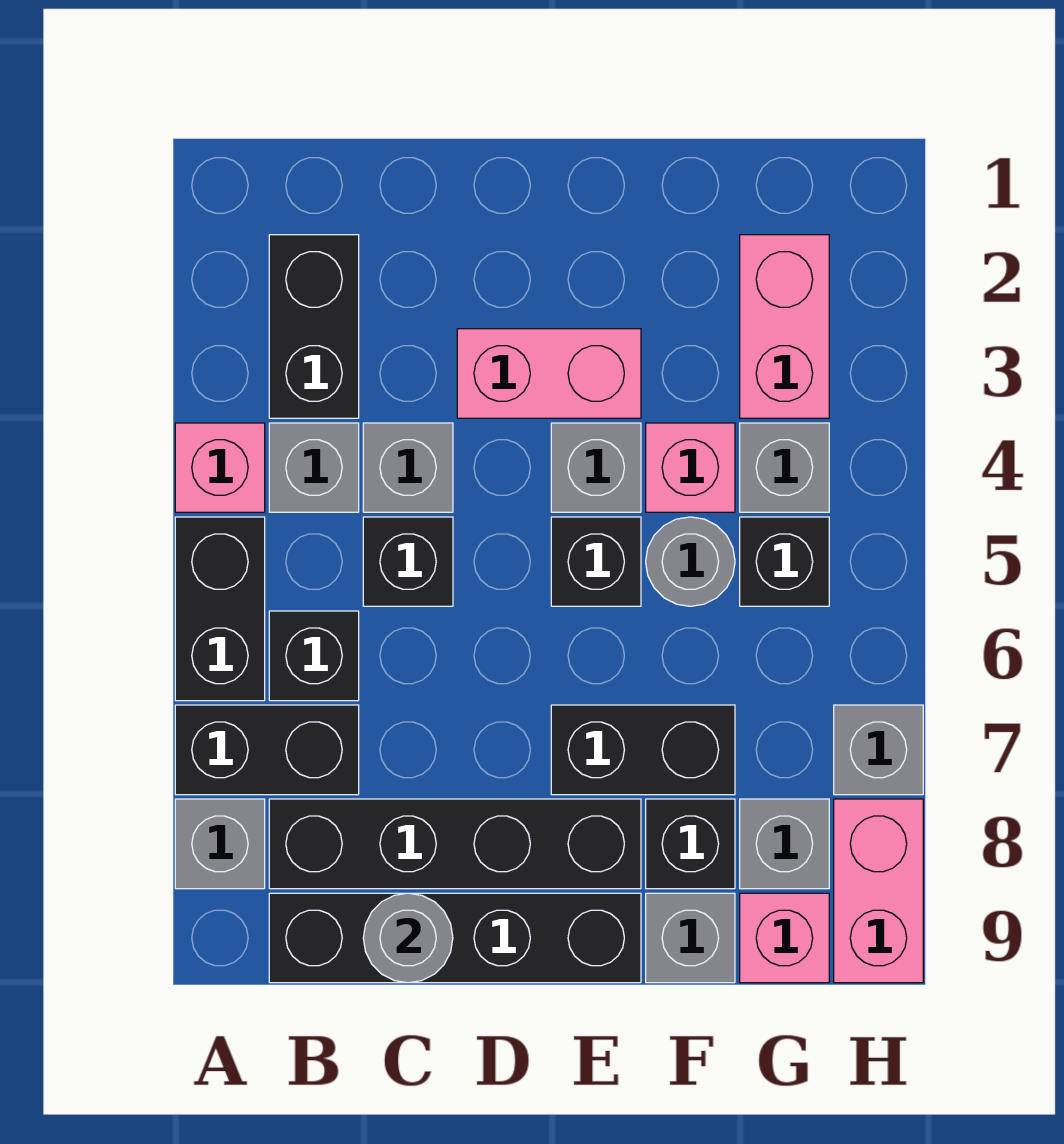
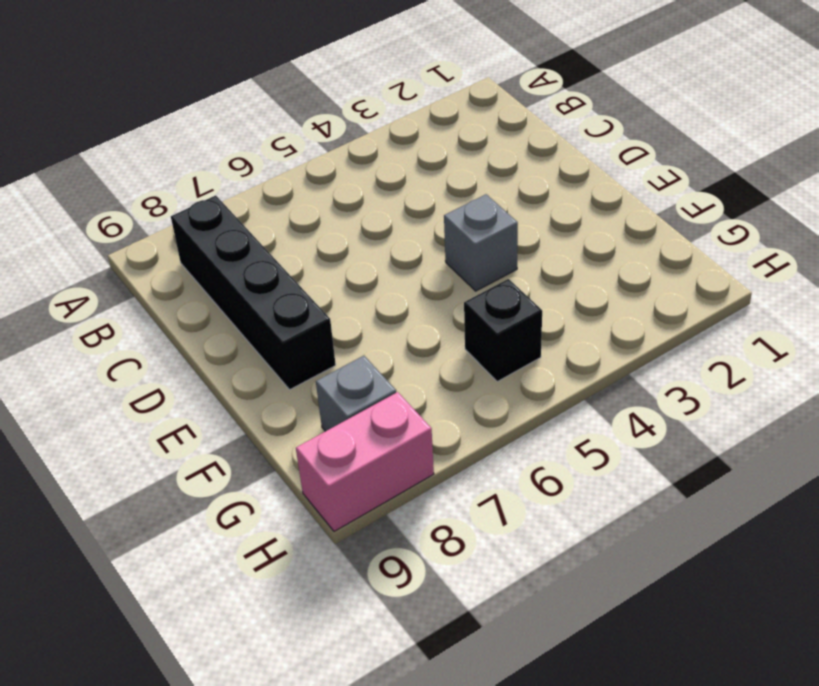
none -> pink 1x1 brick [175,423,265,512]
none -> black 1x2 brick [175,517,265,701]
none -> black 1x2 brick [175,705,359,795]

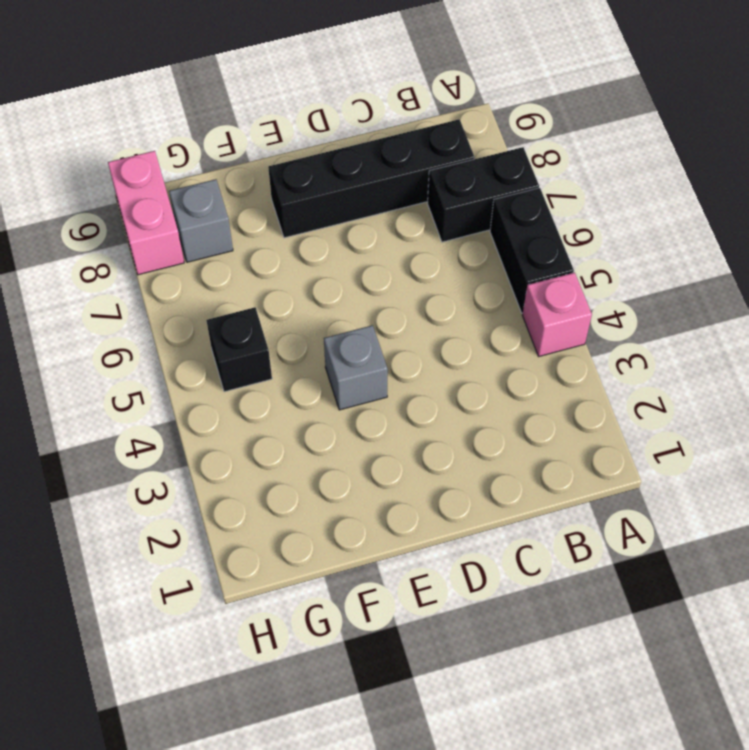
none -> grey 1x1 brick [175,799,265,889]
none -> black 1x2 brick [269,235,359,418]
none -> grey 1x1 brick [269,423,359,512]

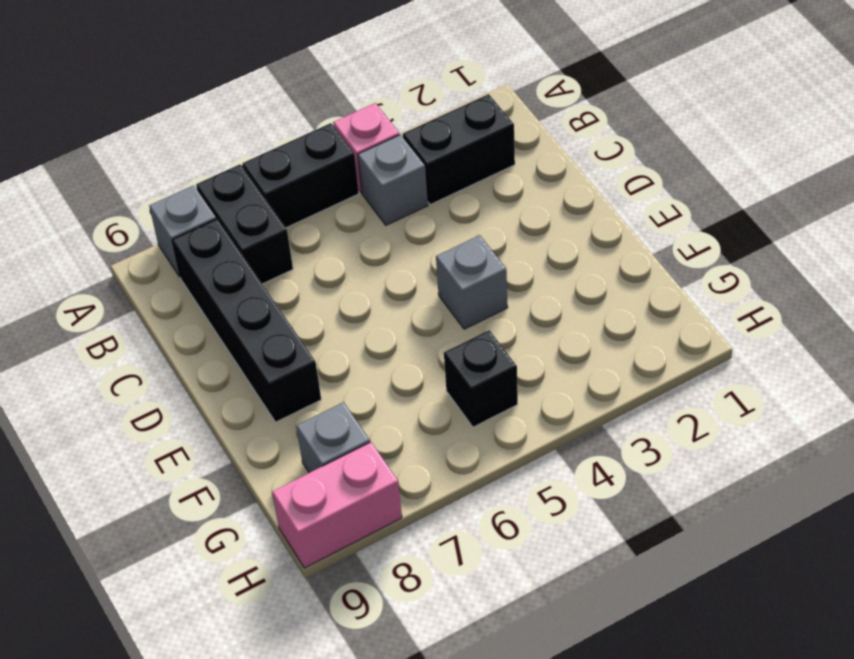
none -> black 1x1 brick [269,611,359,701]
none -> black 1x4 brick [269,893,641,983]
none -> grey 1x1 brick [363,423,453,512]

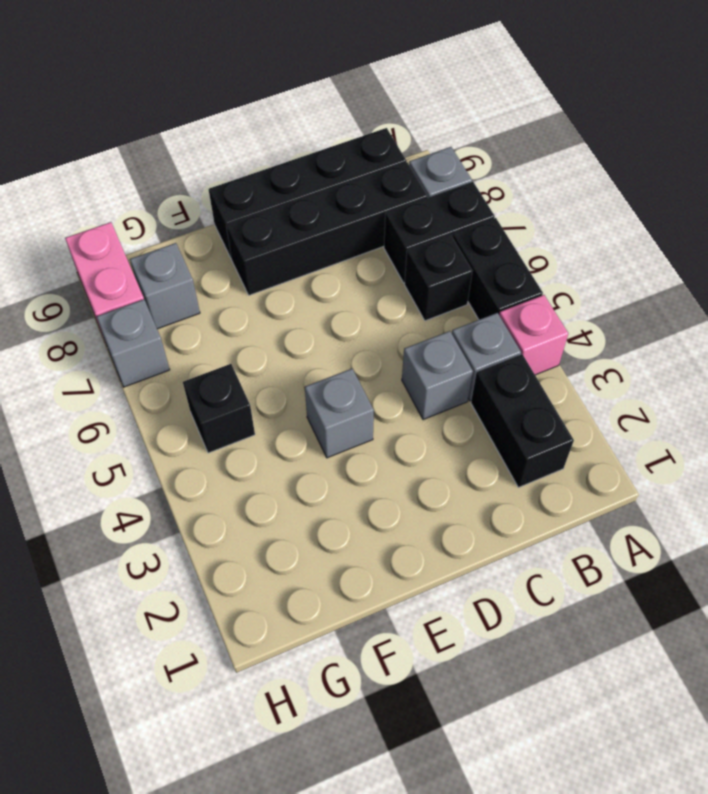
none -> black 1x1 brick [363,517,453,606]
none -> pink 1x2 brick [457,329,641,418]
none -> black 1x1 brick [551,517,641,606]

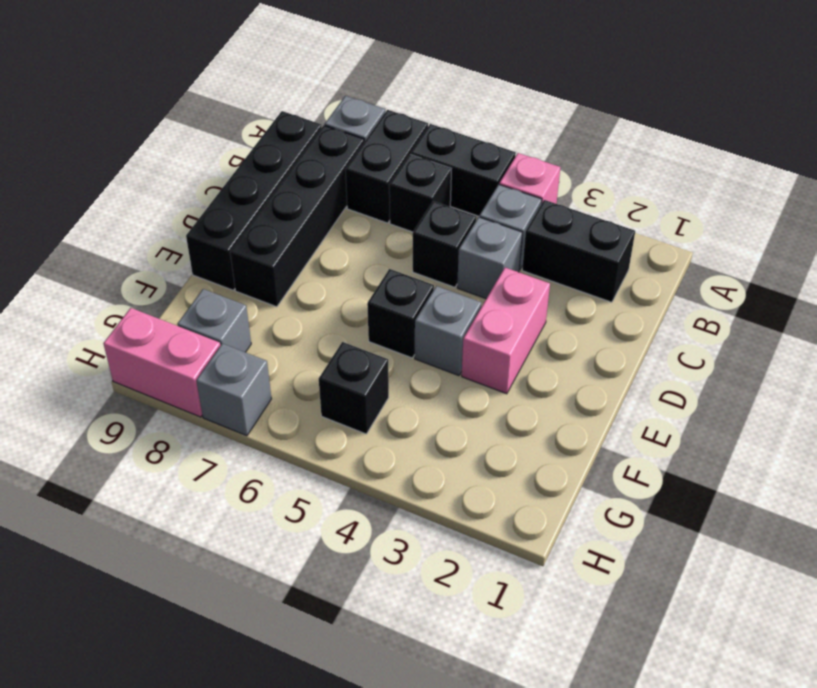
none -> black 1x2 brick [551,705,735,795]
none -> pink 1x1 brick [646,423,735,512]
none -> grey 1x1 round brick [646,517,735,606]

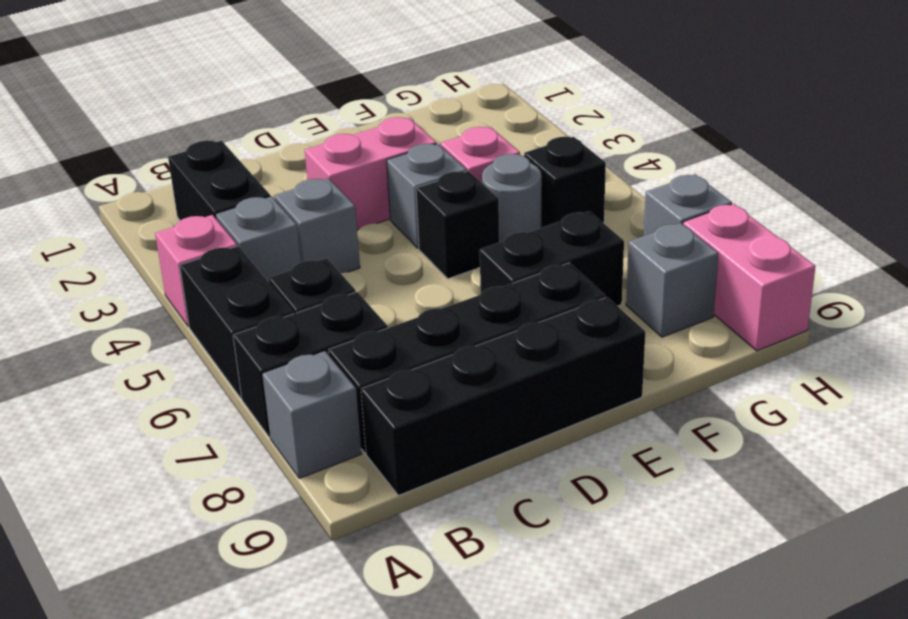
none -> black 1x1 brick [363,517,453,606]
none -> black 1x1 brick [646,799,735,889]
none -> grey 1x1 brick [646,893,735,983]

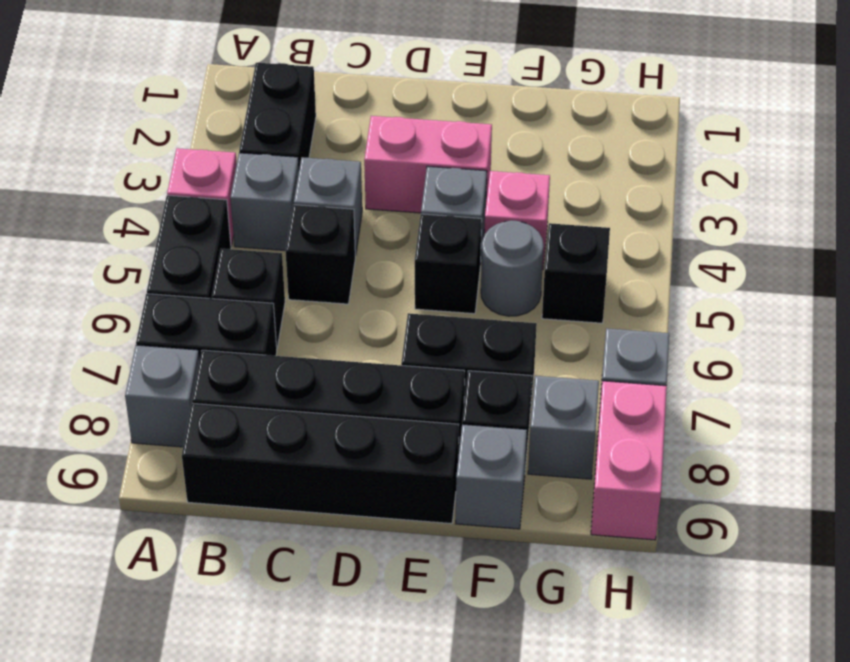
none -> pink 1x2 brick [740,235,829,418]
none -> grey 1x1 brick [740,423,829,512]
none -> pink 1x1 brick [740,893,829,983]

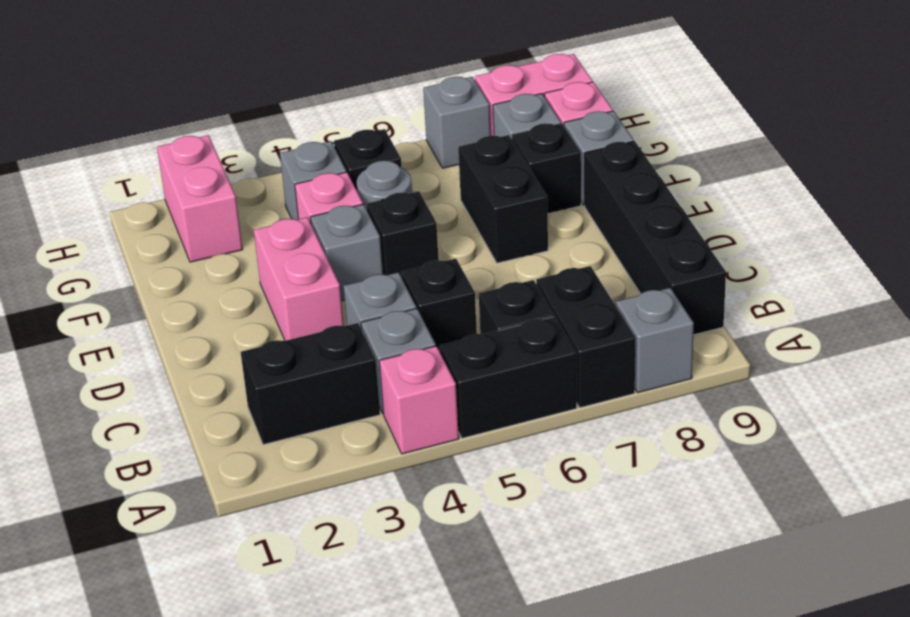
pink 1x2 brick [157,135,242,262] -> pink 1x2 brick turned to [740,235,829,418]
none -> black 1x4 brick [269,799,641,889]
none -> grey 1x1 round brick [363,893,453,983]

